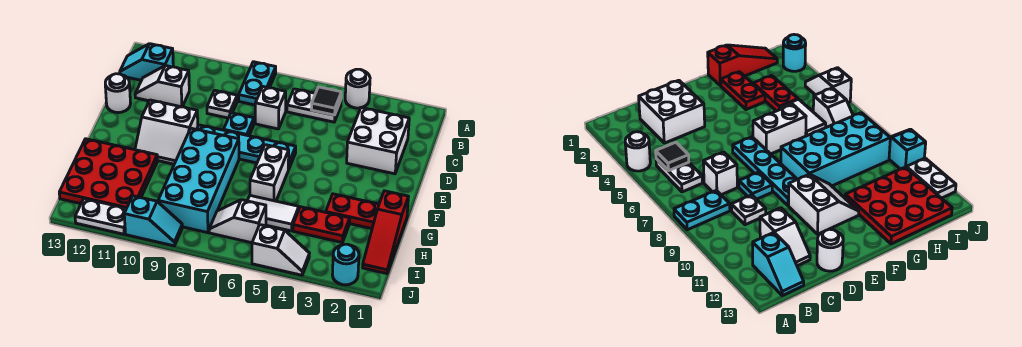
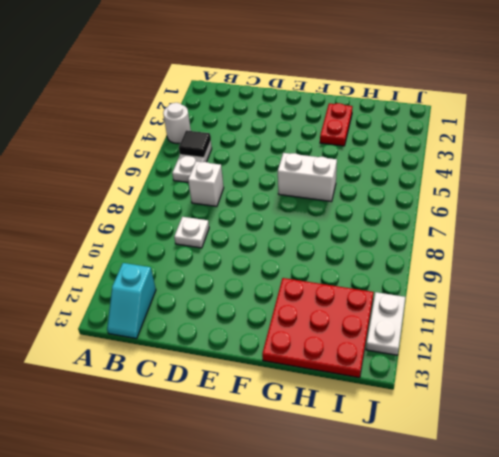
none -> cyan 1x2 plate [239,62,276,105]
none -> white 2x2 brick [347,108,409,174]
none -> white 1x2 slope [135,66,189,107]

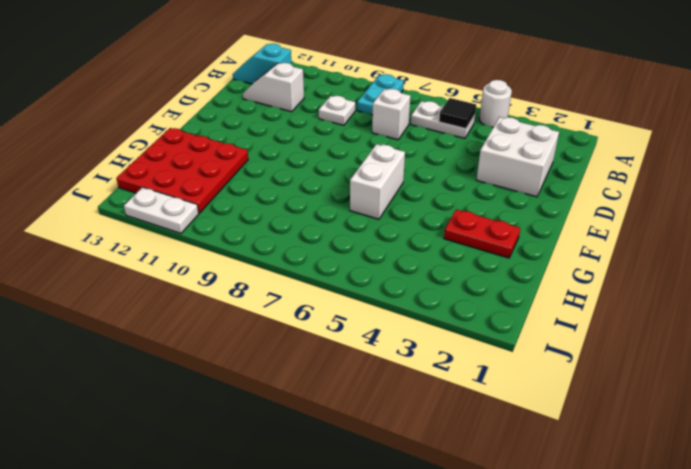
none -> cyan 1x1 plate [224,113,254,136]
none -> white 1x1 round brick [105,74,131,113]
none -> cyan 1x4 plate [197,125,296,170]

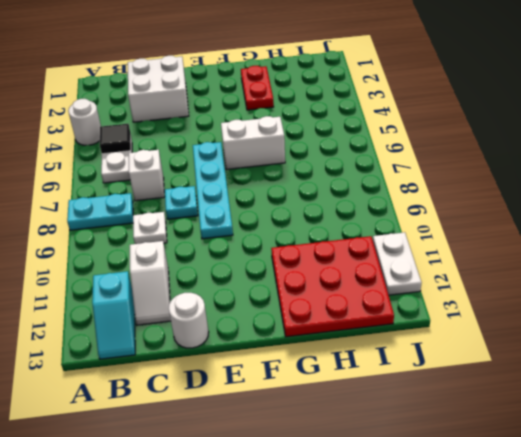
none -> white 2x2 slope [135,100,198,164]
none -> cyan 2x4 brick [158,128,239,233]
none -> red 1x3 slope [363,191,408,274]

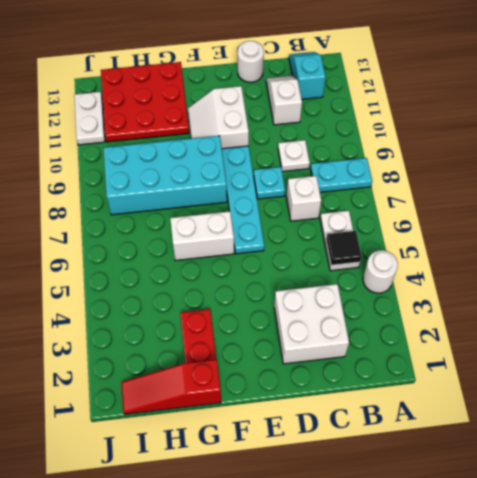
none -> red 1x2 plate [293,207,350,243]
none -> white 1x2 tile [248,196,299,231]
none -> white 1x2 slope [209,200,266,243]

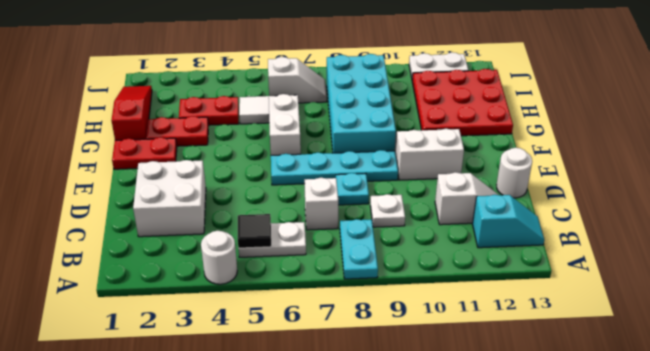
red 1x2 plate [112,137,177,169] -> none
none -> cyan 1x1 round brick [332,244,359,285]
none -> white 1x2 slope [252,225,309,275]
none -> cyan 1x2 slope [124,196,182,246]

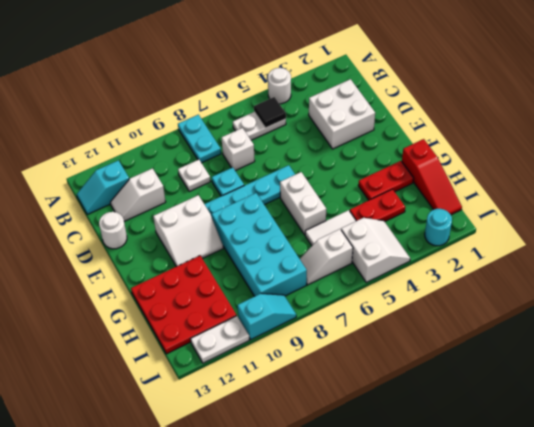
white 2x2 slope [341,218,410,282] -> white 1x2 slope [252,225,309,275]

